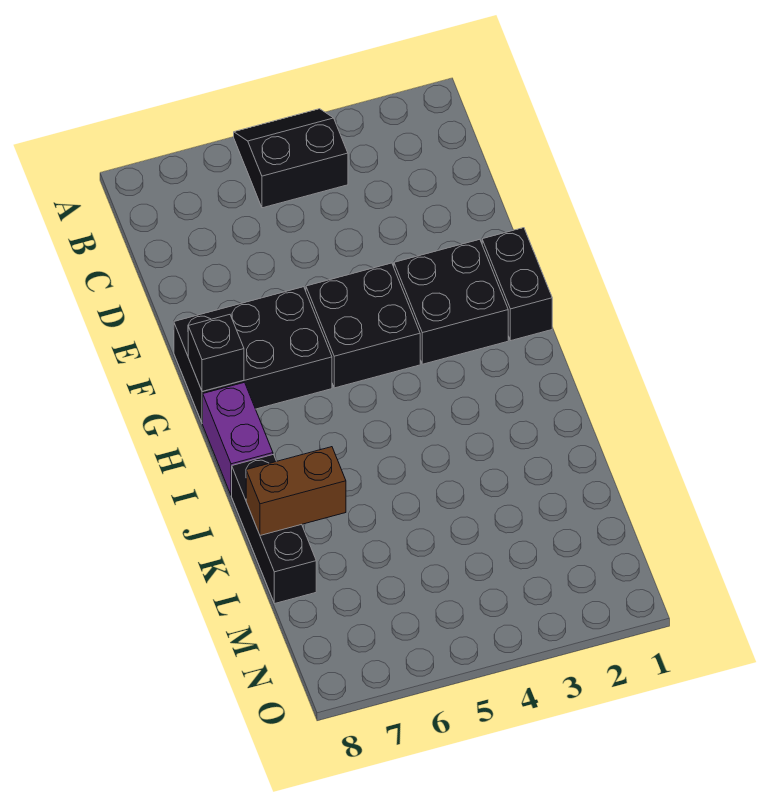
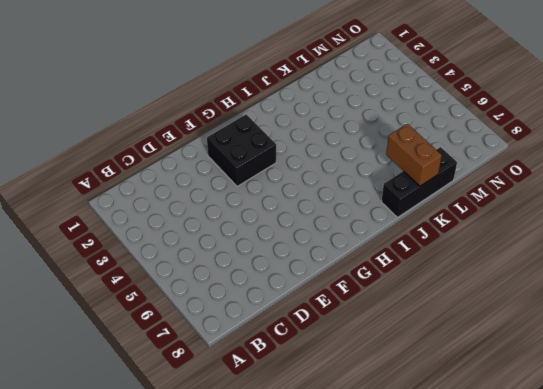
none -> black 2x2 slope [234,109,348,208]
none -> black 1x2 brick [482,228,552,340]

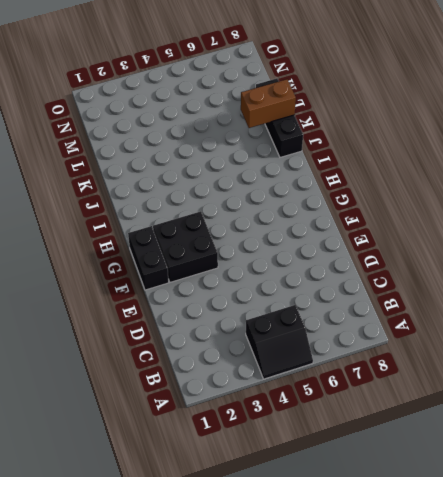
none -> black 2x2 brick [306,263,420,388]
none -> black 2x3 brick [174,287,332,423]

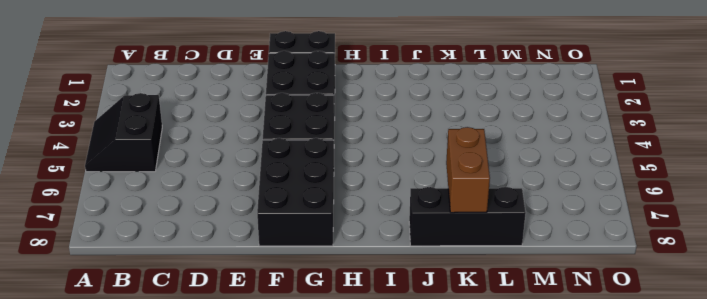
none -> purple 1x2 brick [203,382,273,495]
none -> black 1x1 brick [188,315,244,392]

